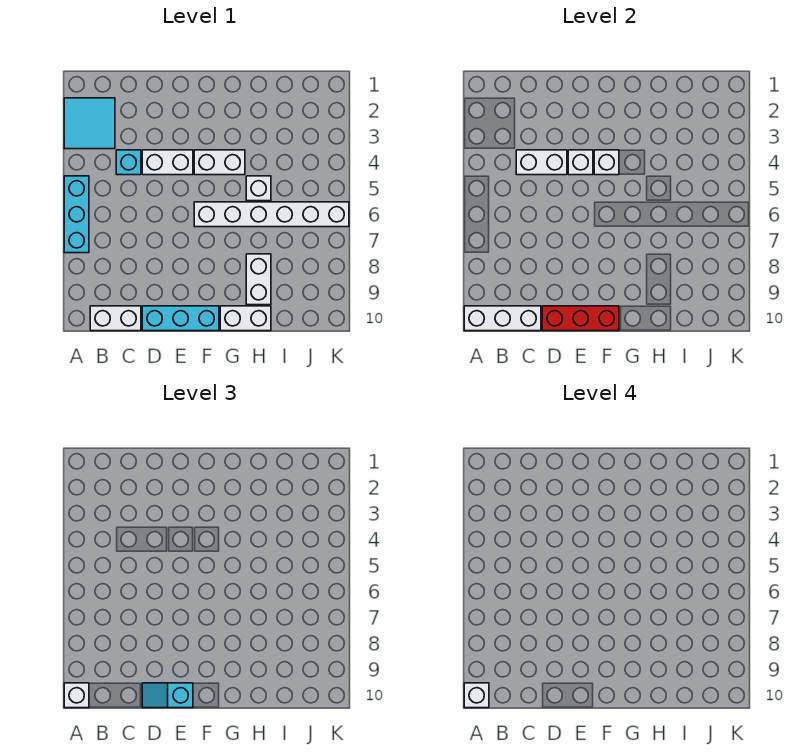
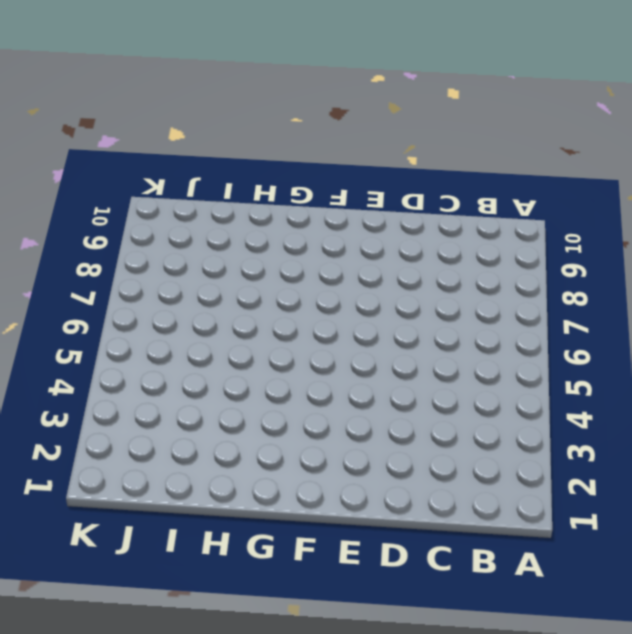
none -> cyan 2x2 tile [64,98,115,149]
none -> cyan 1x3 brick [64,176,89,253]
none -> white 1x2 brick [90,306,141,331]

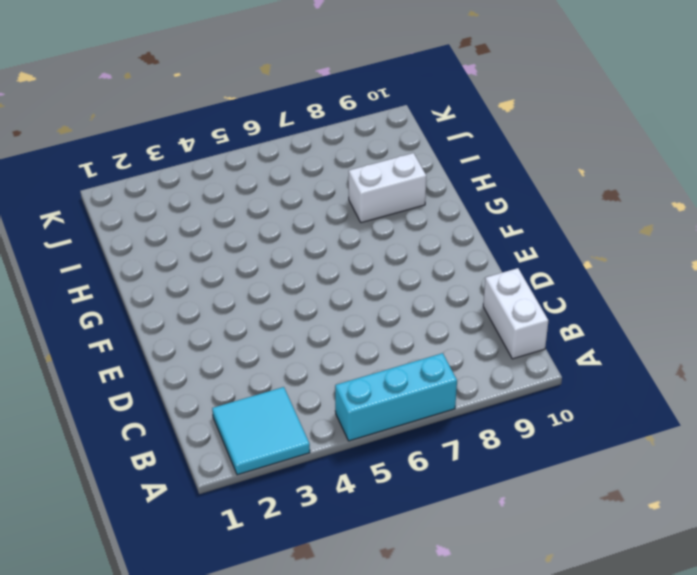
none -> cyan 1x1 brick [116,150,141,175]
none -> white 1x2 brick [142,150,193,175]
none -> cyan 1x3 brick [142,306,219,331]

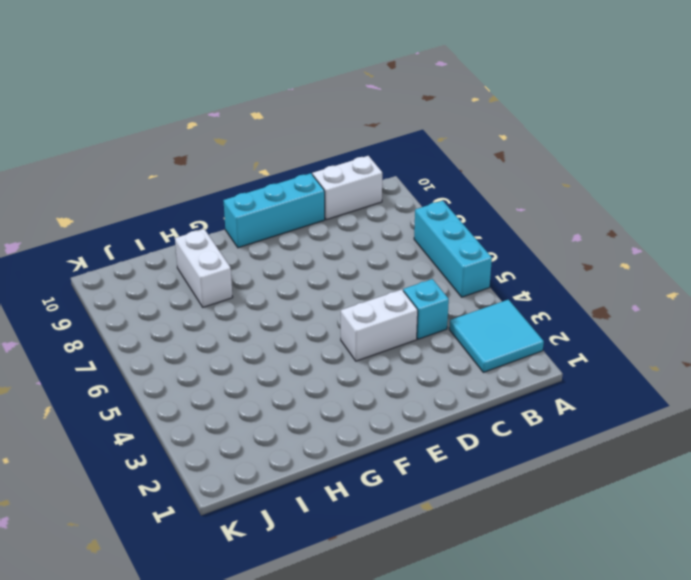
none -> white 1x2 brick [194,150,245,175]
none -> white 1x6 brick [194,202,349,227]
none -> white 1x2 brick [220,306,271,331]

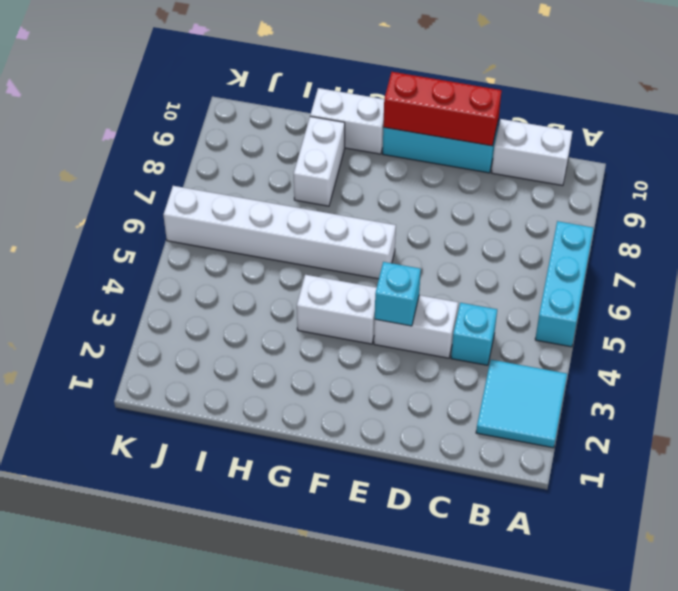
cyan 1x1 brick [375,262,421,326] -> white 1x1 brick [568,150,593,175]
none -> white 1x1 brick [246,176,271,201]
none -> white 1x3 brick [464,306,541,331]
none -> white 1x2 brick [516,150,567,175]

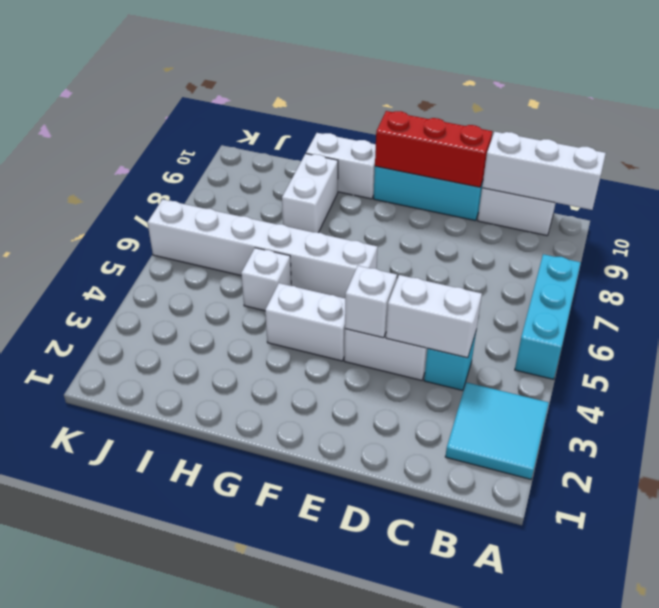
none -> white 1x1 brick [594,150,619,175]
none -> white 1x1 brick [64,683,89,708]
none -> cyan 1x2 slope [142,683,193,708]

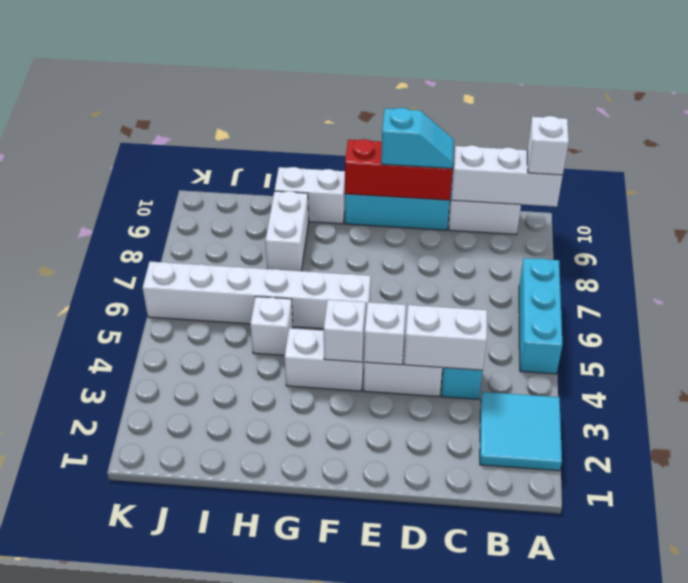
none -> white 1x1 brick [464,683,489,708]

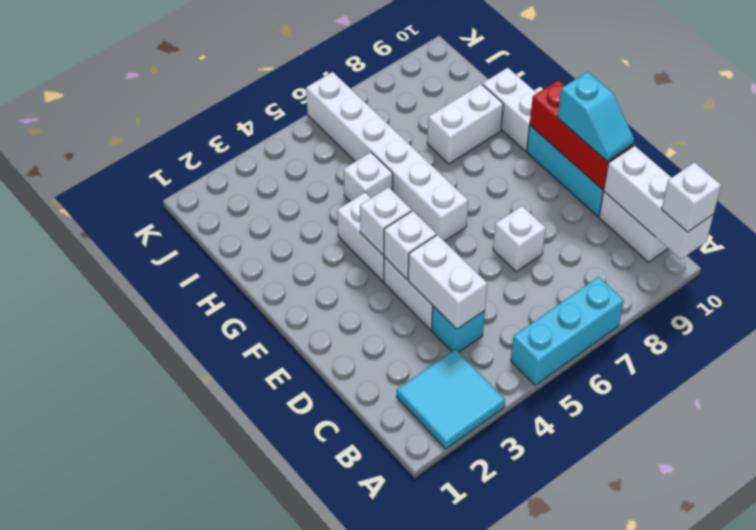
white 1x1 brick [493,206,546,272] -> white 1x1 brick moved to [464,683,489,708]

